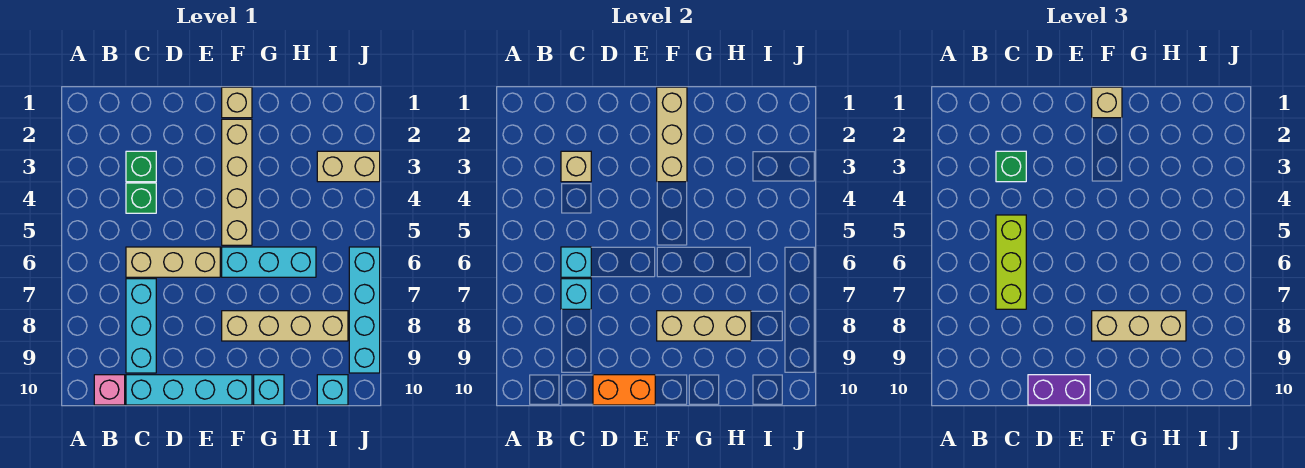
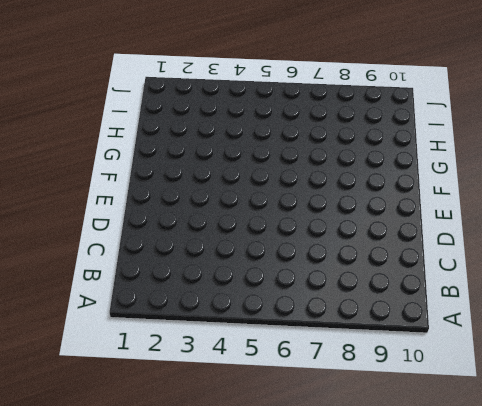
none -> pink 1x1 brick [94,375,125,405]
none -> green 1x1 brick [126,151,156,182]
none -> green 1x1 brick [126,183,156,213]

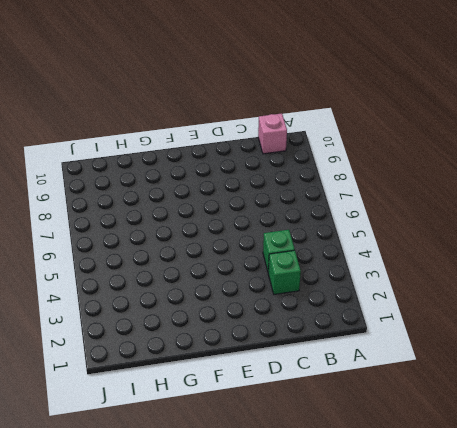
none -> tan 1x3 brick [126,247,220,277]
none -> cyan 1x3 brick [126,279,156,373]
none -> cyan 1x4 brick [126,375,252,405]

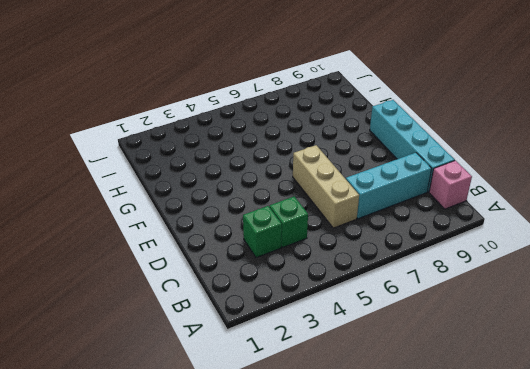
none -> tan 1x1 brick [222,87,252,118]
none -> tan 1x4 brick [222,119,252,245]
none -> cyan 1x3 brick [222,247,316,277]

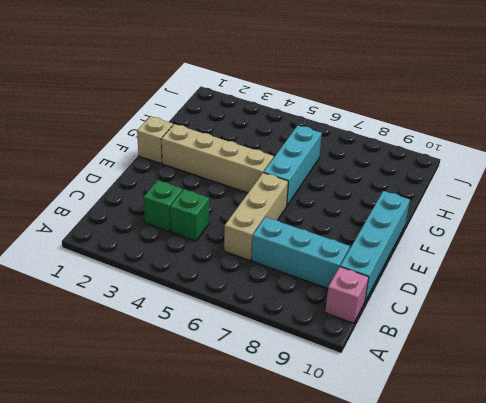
none -> tan 1x4 brick [222,311,348,341]
none -> cyan 1x1 brick [254,375,284,405]
none -> tan 1x2 brick [317,151,380,182]

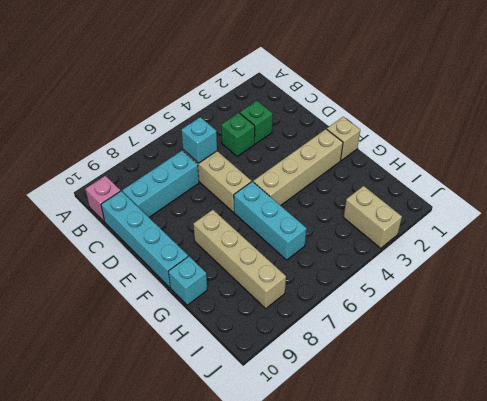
none -> cyan 1x1 brick [317,375,348,405]
none -> cyan 1x4 brick [349,247,380,373]
none -> tan 1x1 brick [561,151,591,182]

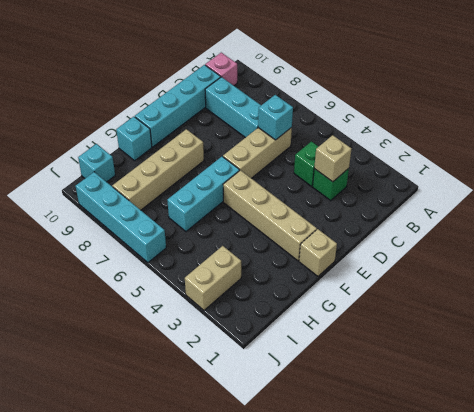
none -> cyan 1x1 brick [561,279,591,309]
none -> orange 1x2 brick [593,375,655,405]
none -> tan 1x3 brick [657,87,687,182]

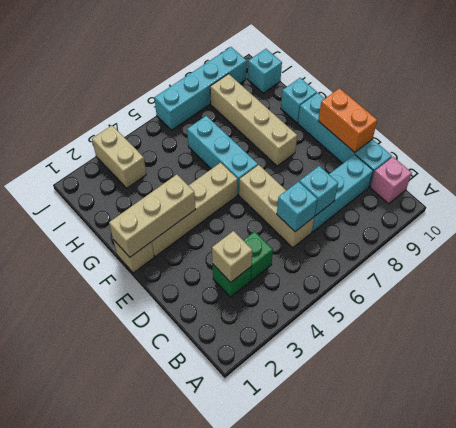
none -> tan 1x3 brick [657,311,751,341]
none -> green 1x1 brick [996,151,1026,182]
none -> lime 1x3 brick [996,215,1026,309]

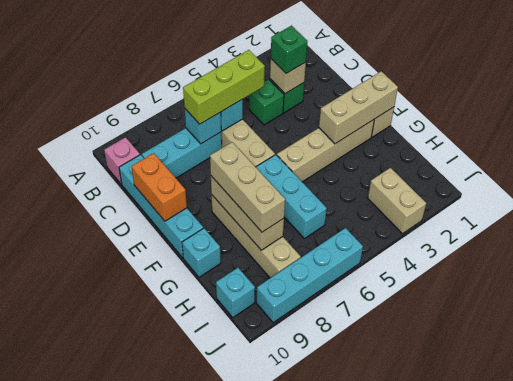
none -> purple 1x2 brick [1028,375,1090,405]
none -> tan 1x1 brick [1092,87,1122,118]

